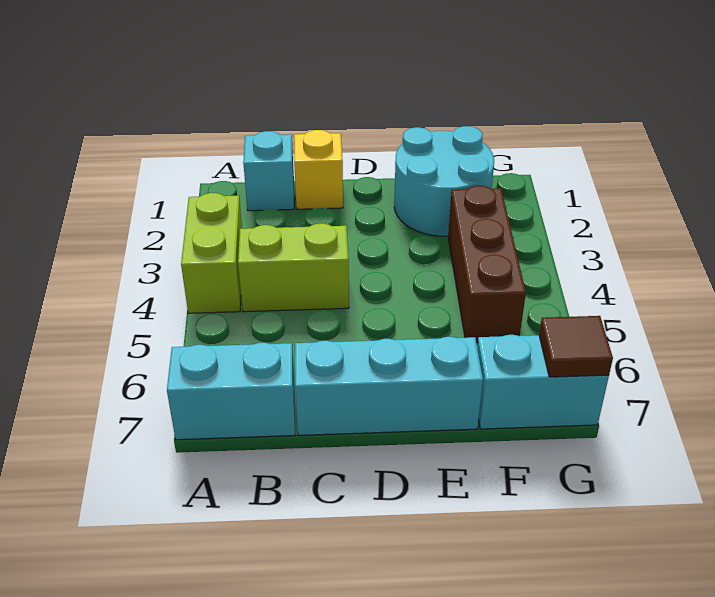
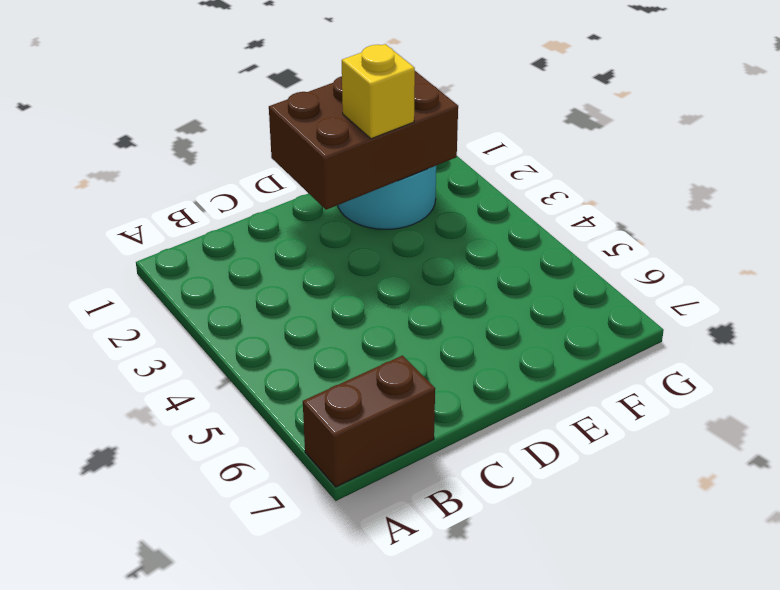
brown 1x2 brick [303,356,435,487] -> cyan 1x2 brick [167,343,295,440]
brown 2x3 brick [269,71,458,210] -> none
yellow 1x1 brick [342,44,415,139] -> yellow 1x1 brick moved to [294,130,343,209]
none -> lime 1x2 brick [181,193,242,313]
none -> cyan 1x1 brick [243,131,294,211]

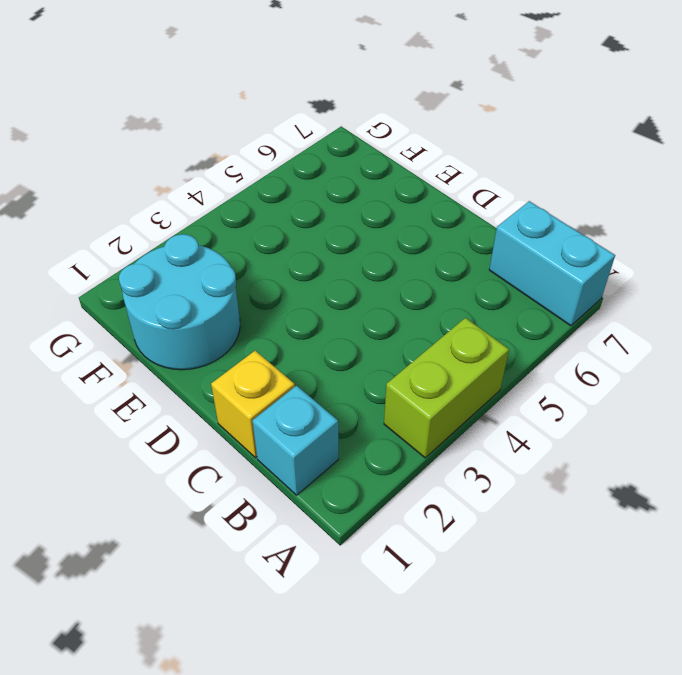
none -> lime 1x2 brick [238,223,349,312]
none -> cyan 1x3 brick [295,337,483,435]

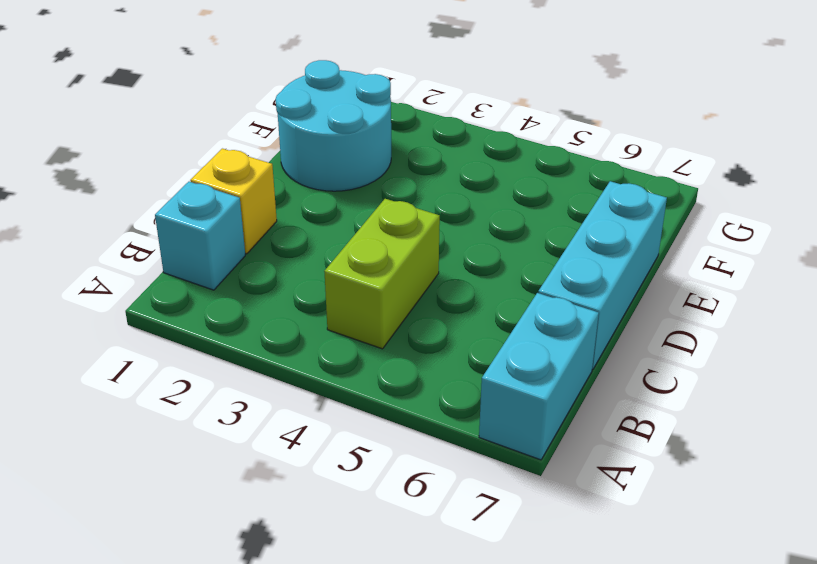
none -> lime 1x2 brick [181,193,242,313]
none -> brown 1x3 brick [448,186,526,343]

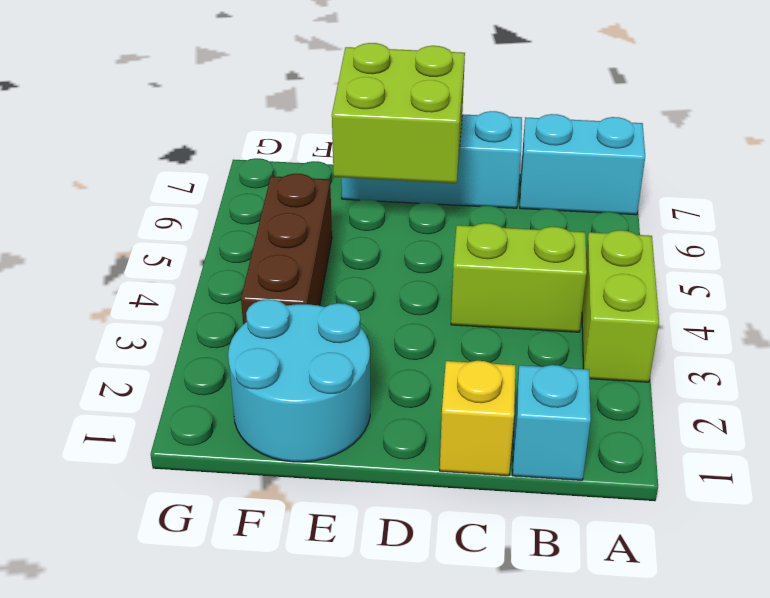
lime 2x2 brick [332,43,465,183] -> none
none -> cyan 1x2 brick [477,335,609,429]
none -> brown 1x1 tile [539,316,613,377]

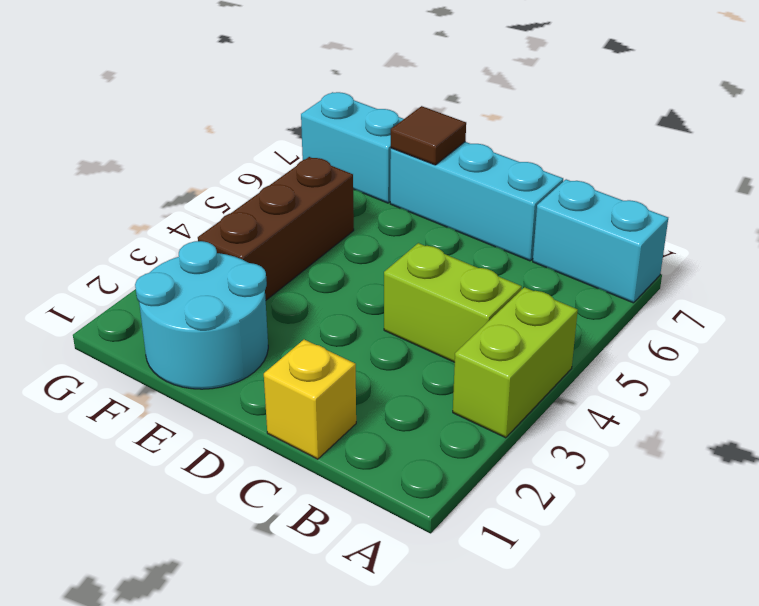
brown 1x1 tile [391,106,466,165] -> brown 1x1 tile moved to [539,316,613,377]
none -> cyan 1x1 brick [243,131,294,211]

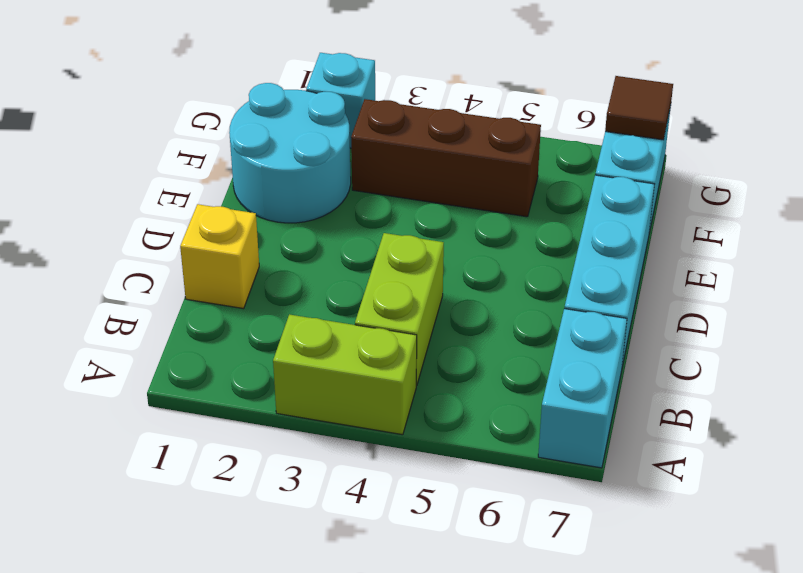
cyan 1x1 brick [306,53,375,148] -> cyan 1x1 brick moved to [243,131,294,211]

